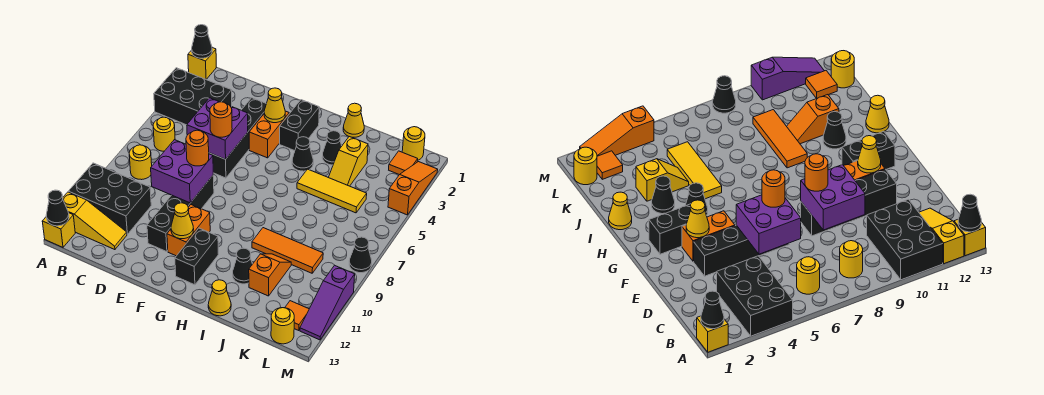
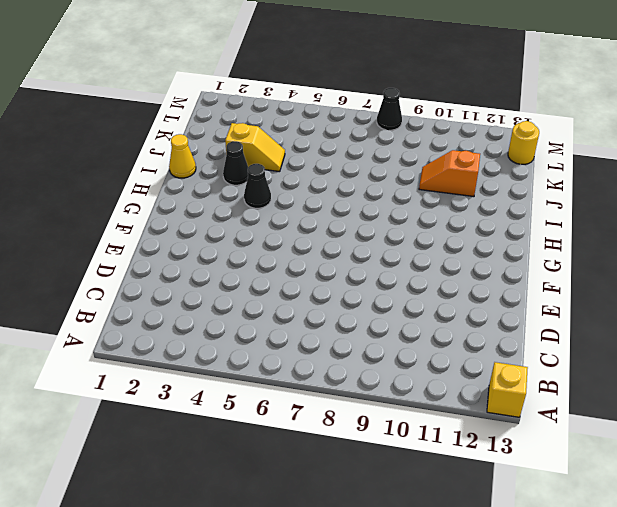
none -> yellow 1x1 brick [188,48,216,79]
none -> black 2x3 brick [154,68,232,125]
none -> black 2x3 brick [68,163,151,234]
none -> yellow 1x3 slope [63,192,127,250]

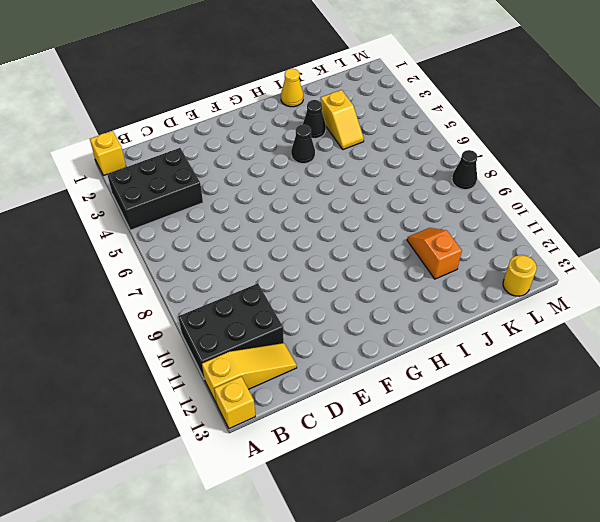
none -> yellow 1x1 round brick [153,117,175,151]
none -> yellow 1x1 round brick [129,145,152,180]
none -> black 1x4 brick [209,98,266,178]
none -> black 1x4 brick [147,176,214,252]

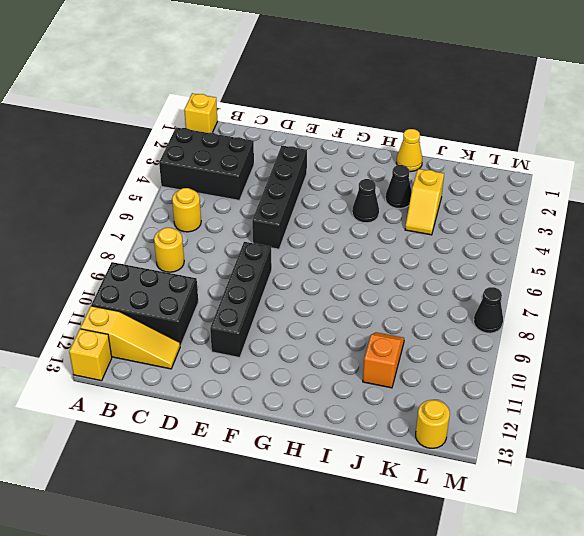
none -> orange 1x2 brick [249,111,289,158]
none -> orange 1x2 brick [167,205,210,256]
none -> black 1x2 brick [280,100,319,151]
none -> black 1x2 brick [175,228,218,285]

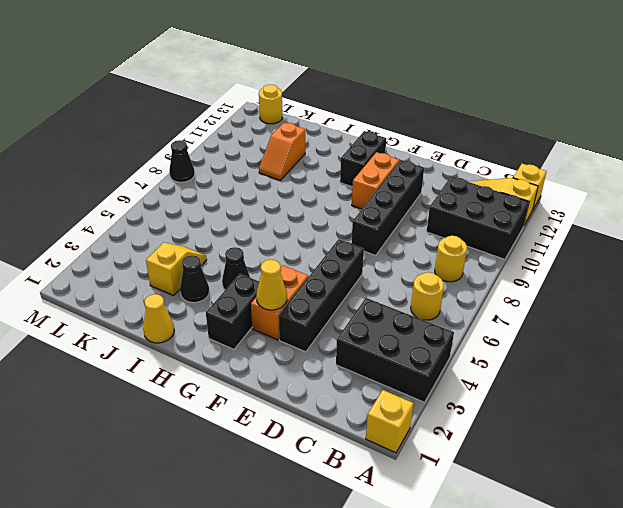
none -> yellow 1x3 tile [297,169,367,213]
none -> orange 1x3 tile [252,228,323,273]
none -> black 1x1 cone [233,248,252,284]
none -> yellow 1x1 cone [208,280,231,316]

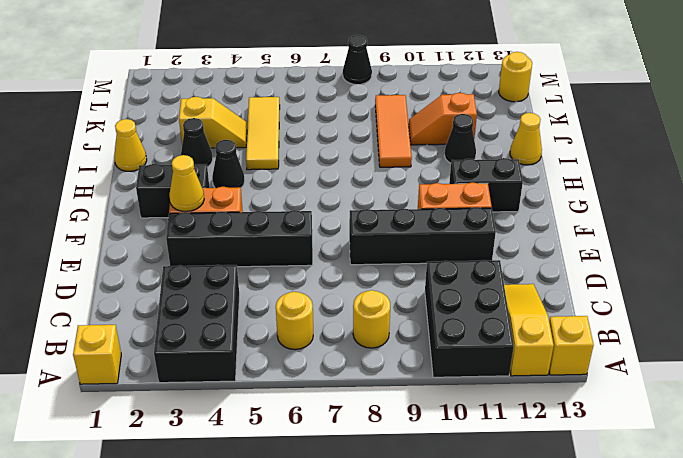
none -> yellow 1x1 round brick [402,127,425,160]
none -> orange 1x1 tile [389,151,418,175]
none -> orange 1x1 tile [285,301,309,331]
none -> orange 1x3 slope [388,162,438,215]

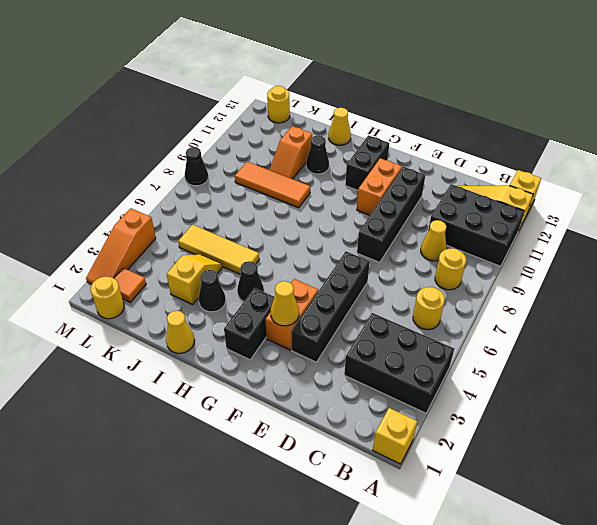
yellow 1x1 cone [421,220,447,261] -> yellow 1x1 cone moved to [171,203,194,239]
none -> orange 1x1 tile [285,301,309,331]
none -> purple 1x3 slope [300,265,355,340]
none -> black 1x1 cone [192,25,212,58]
none -> black 1x1 cone [46,190,69,226]

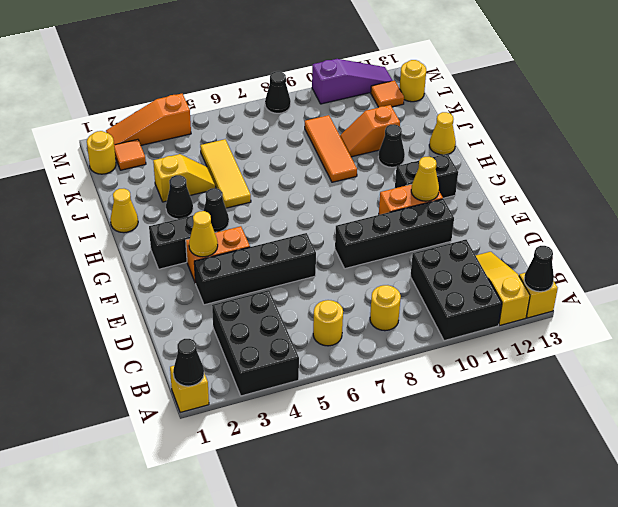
none -> purple 2x2 brick [187,98,248,159]
none -> purple 2x2 brick [151,140,213,203]
none -> orange 1x1 round brick [210,102,232,137]
none -> orange 1x1 round brick [186,130,209,166]

